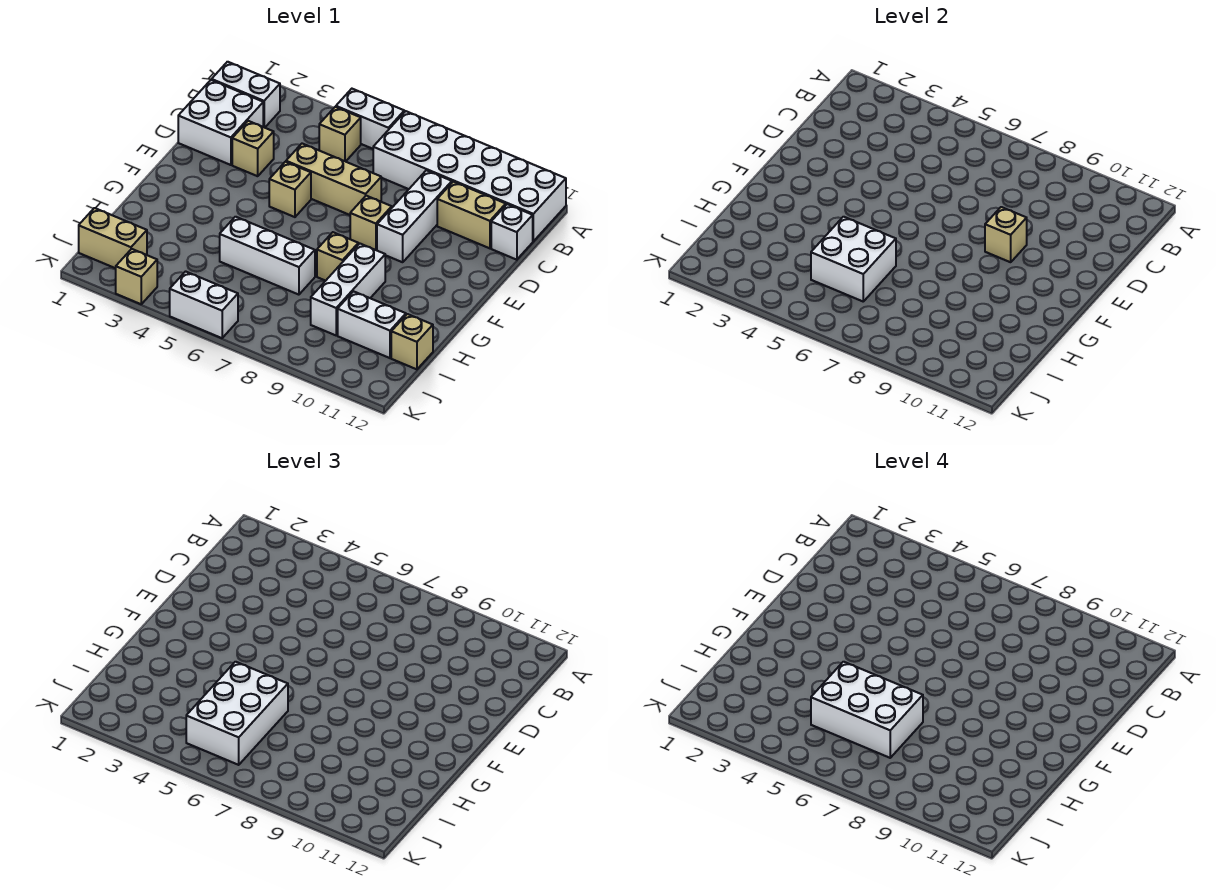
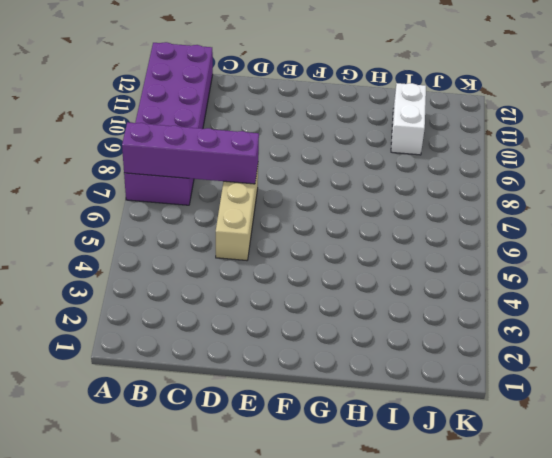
purple 2x6 brick [124,42,213,205] -> white 2x6 brick [373,111,566,241]
purple 1x4 brick [122,122,259,184] -> none
none -> white 1x2 brick [336,89,404,149]
none -> white 1x2 brick [212,62,280,128]
none -> tan 1x1 brick [319,107,361,162]

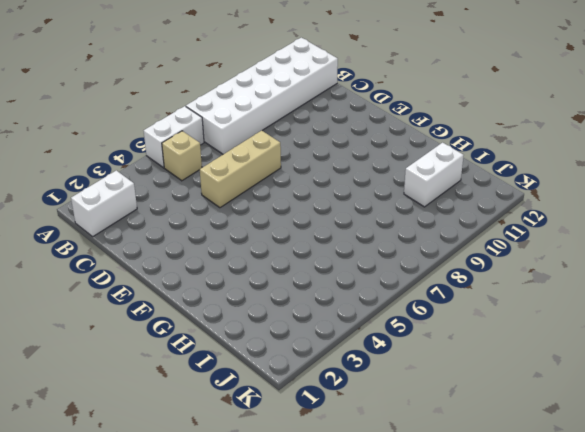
none -> white 2x2 brick [178,80,263,165]
none -> white 1x3 brick [377,170,452,262]
none -> tan 1x2 brick [437,182,506,248]

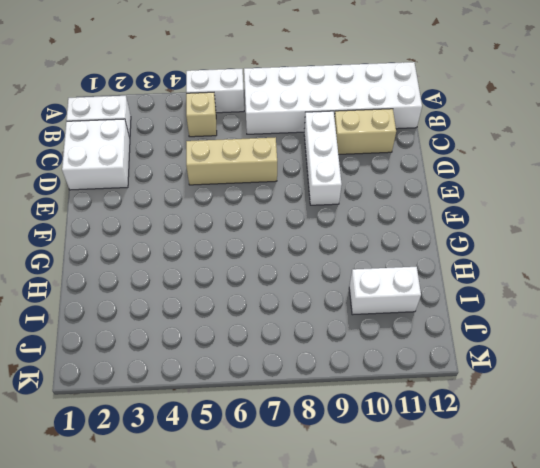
none -> white 1x1 brick [491,204,533,260]
none -> tan 1x1 brick [232,121,274,176]
none -> tan 1x1 brick [269,162,311,217]

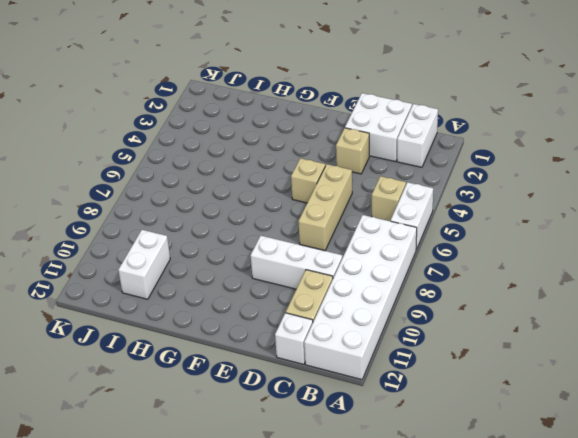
none -> tan 1x1 brick [350,196,392,250]
none -> tan 1x1 brick [317,232,358,281]
none -> white 1x3 brick [311,244,385,335]

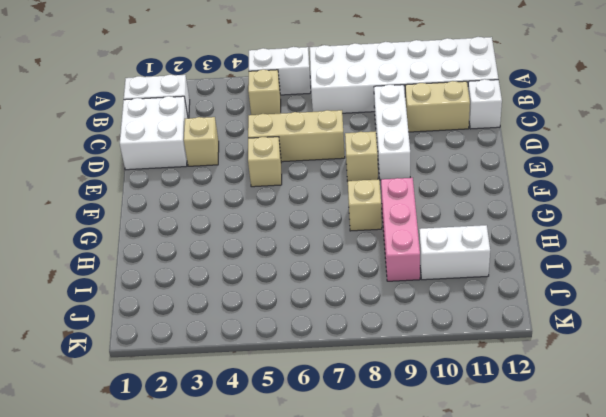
pink 1x3 brick [381,178,420,281] -> white 1x3 brick [311,244,385,335]
none -> white 1x3 brick [220,217,315,295]
none -> tan 1x1 brick [391,314,433,369]
none -> tan 1x2 brick [79,208,147,268]

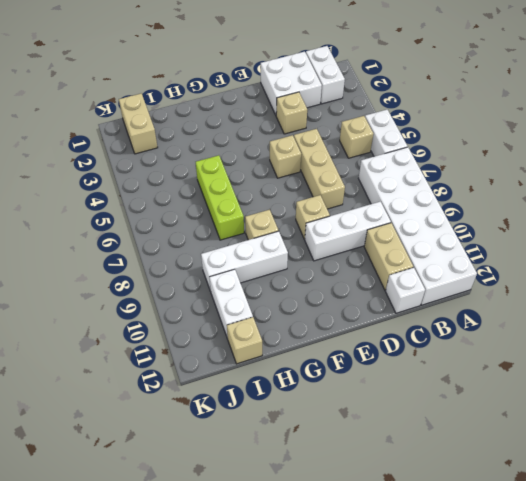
lime 1x3 brick [196,155,244,240] -> white 1x3 brick [220,217,315,295]
none -> tan 1x1 brick [116,249,157,304]
none -> white 1x2 brick [170,271,238,338]
none -> tan 1x1 brick [985,207,1027,262]

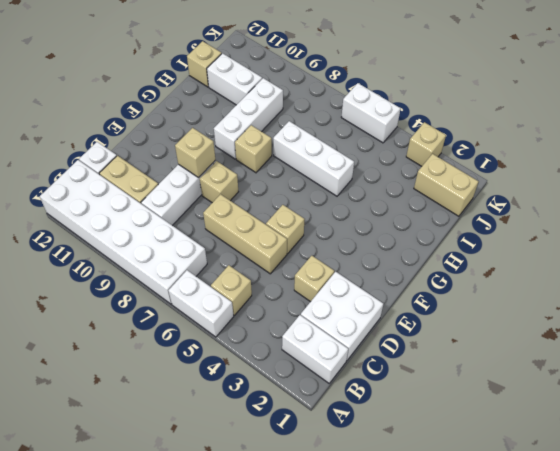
none -> white 2x2 brick [811,217,896,301]
none -> white 2x3 brick [186,662,288,765]
none -> white 2x3 brick [811,662,923,758]

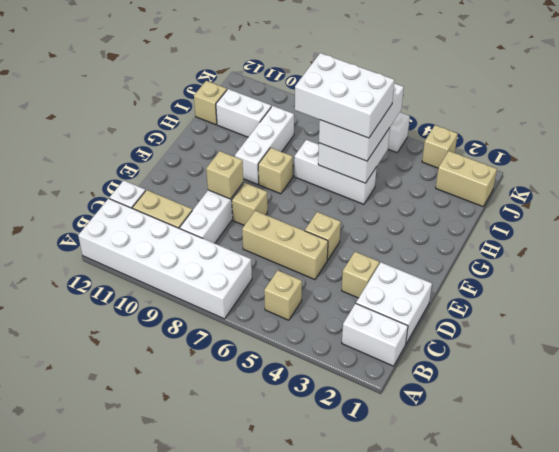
none -> white 1x2 brick [336,89,404,149]

